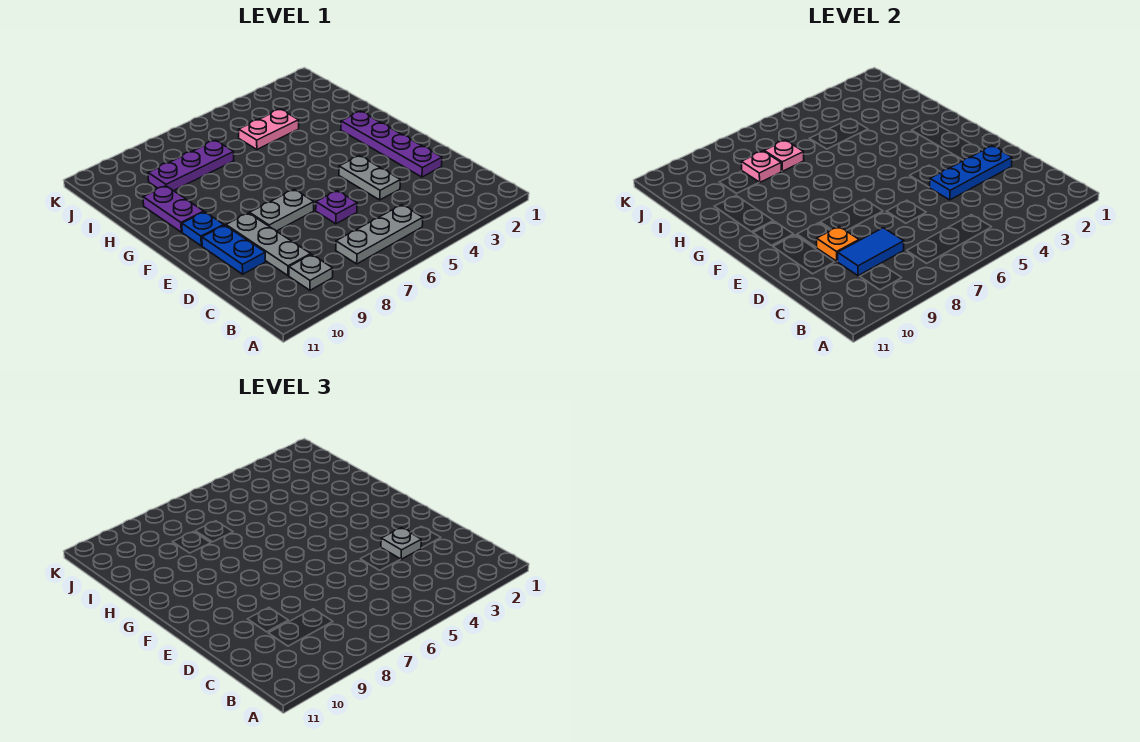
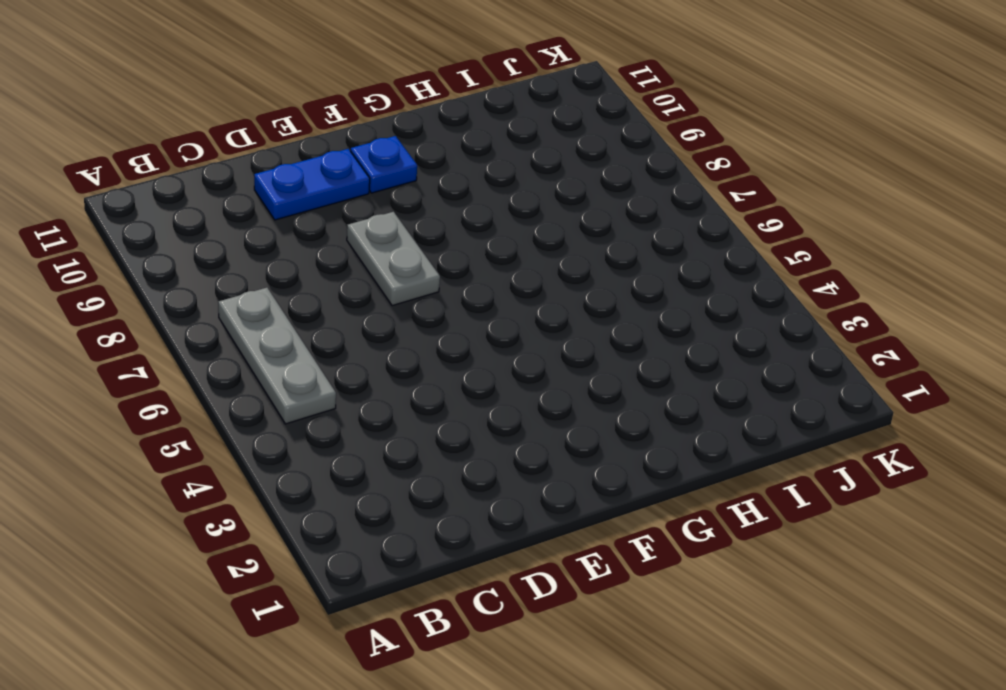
none -> grey 1x1 plate [289,254,333,290]
none -> grey 1x3 plate [226,213,311,276]
none -> purple 1x4 plate [341,111,442,177]

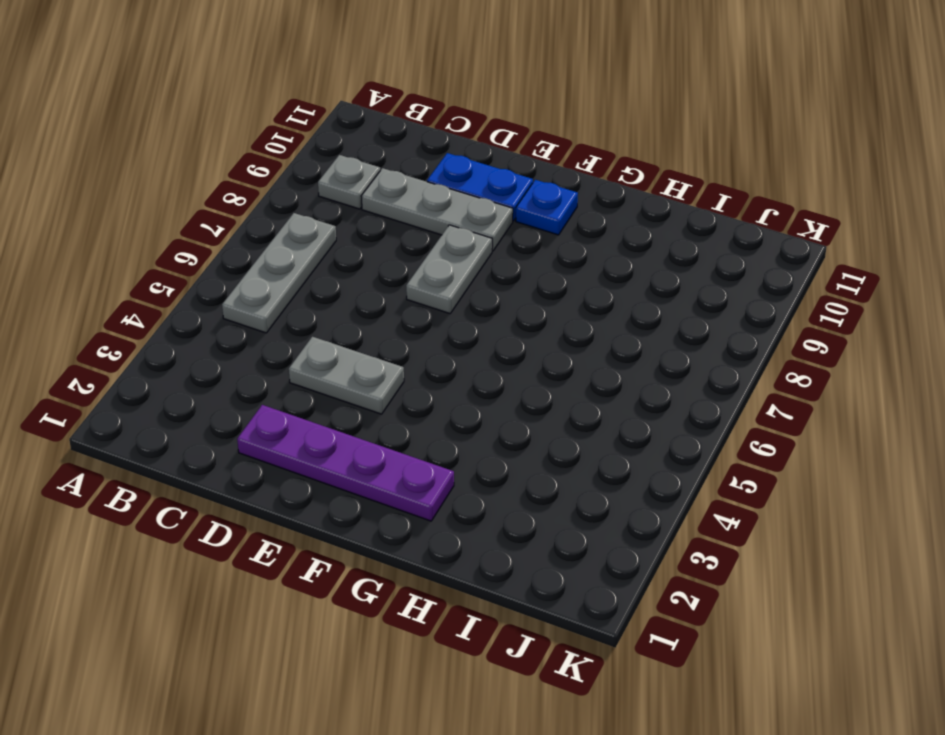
none -> purple 1x1 plate [316,191,357,224]
none -> purple 1x2 plate [143,186,204,232]
none -> pink 1x2 plate [239,109,299,149]

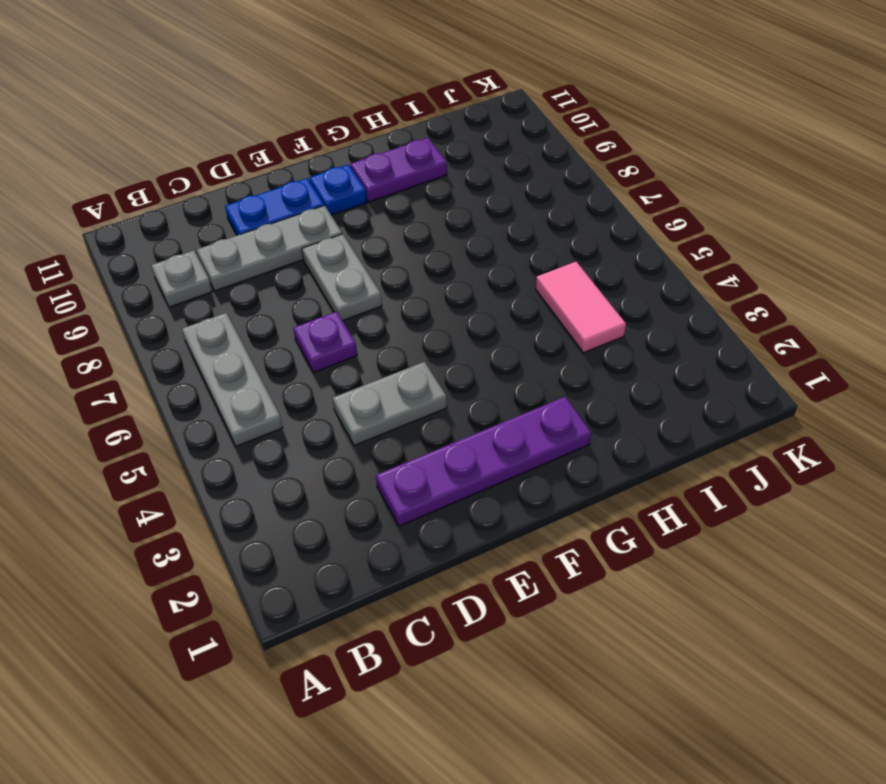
pink 1x2 tile [536,262,626,353] -> pink 1x2 plate [239,109,299,149]
none -> purple 1x3 plate [148,140,234,191]
none -> blue 1x2 tile [837,228,904,276]
none -> blue 1x3 plate [929,146,1012,200]

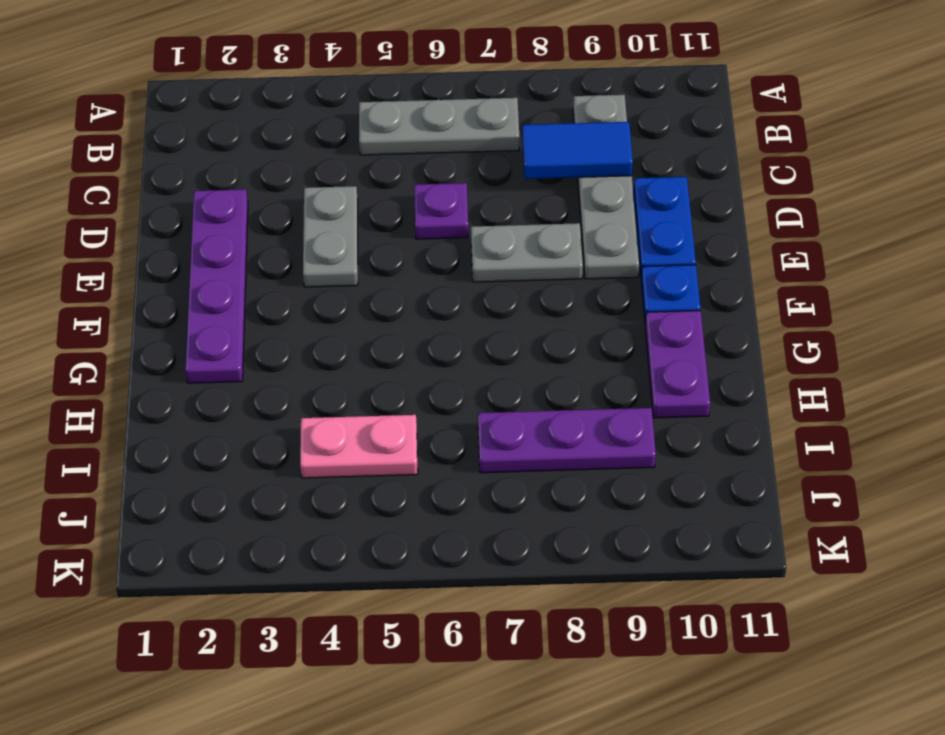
none -> blue 1x3 plate [929,146,1012,200]
none -> orange 1x1 plate [817,227,859,261]
none -> pink 1x1 plate [764,140,804,171]

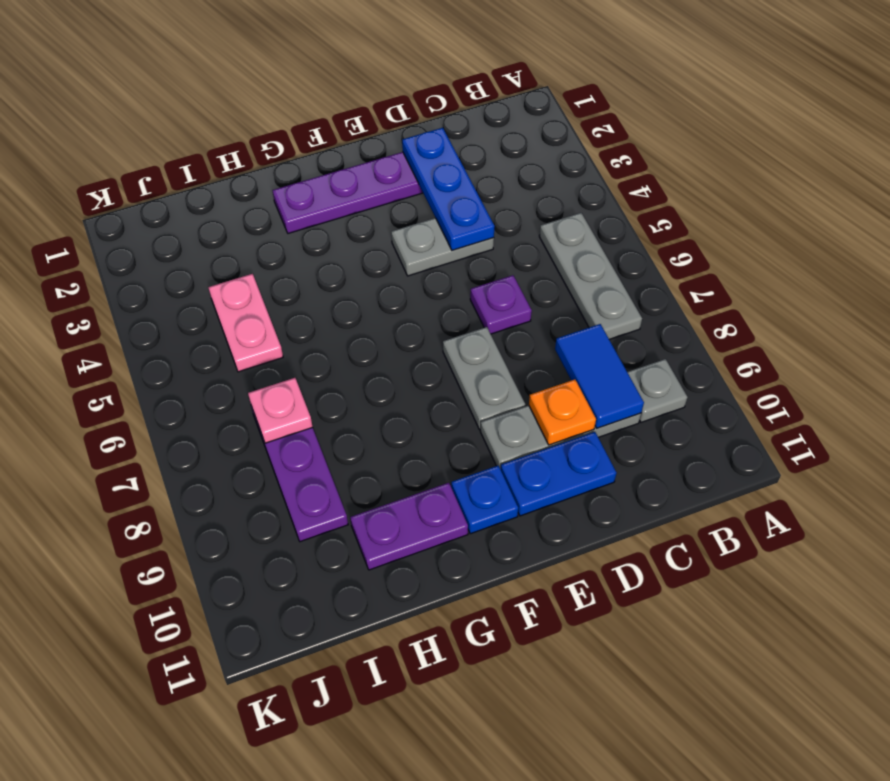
none -> pink 1x1 plate [741,151,781,182]
none -> grey 1x1 plate [381,528,421,559]

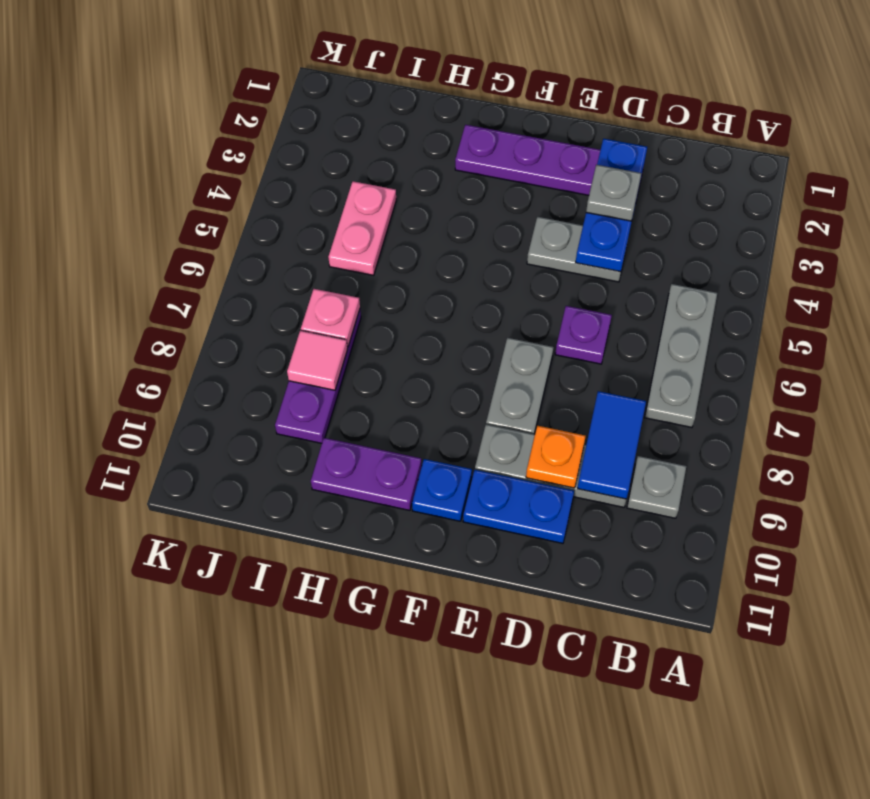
pink 1x1 tile [287,331,348,390] -> pink 1x1 plate [741,151,781,182]

